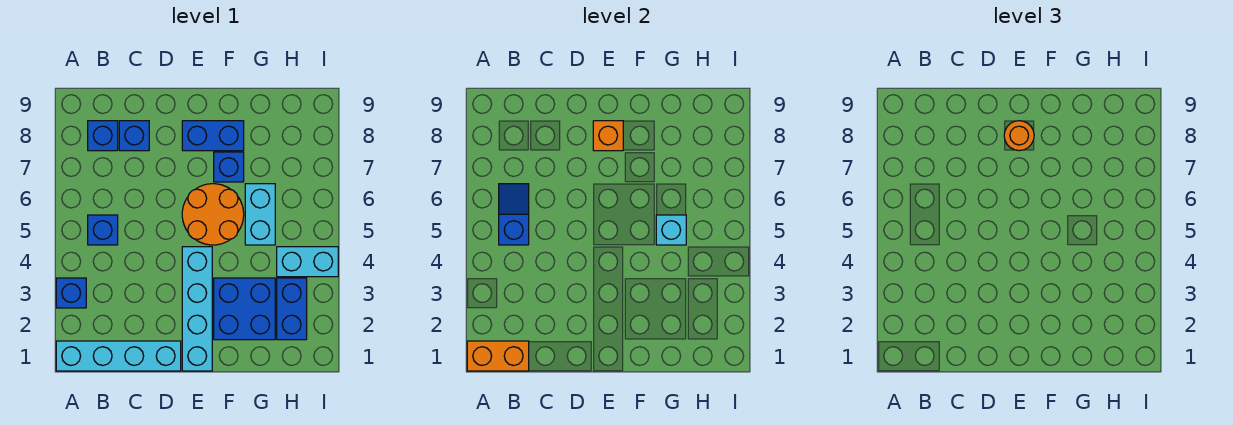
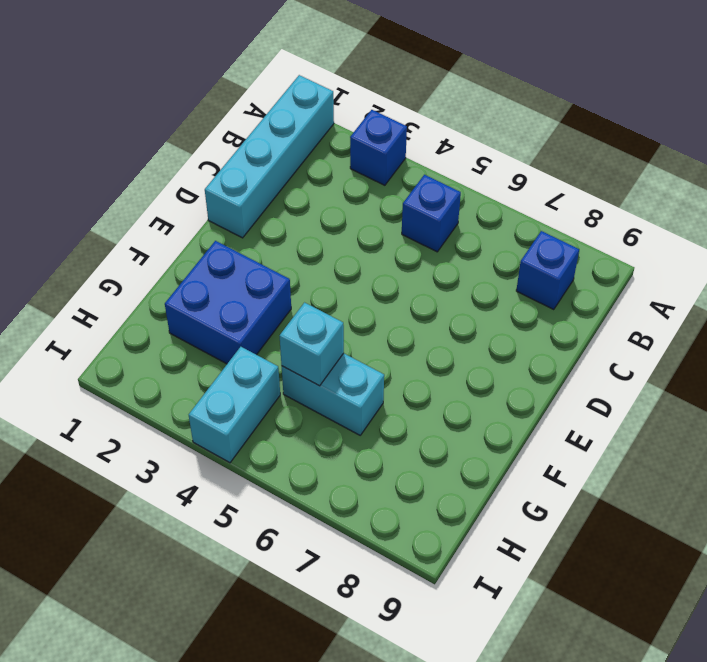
none -> blue 1x1 brick [119,121,149,151]
none -> cyan 1x4 brick [182,247,212,371]
none -> orange 2x2 round brick [182,184,244,245]

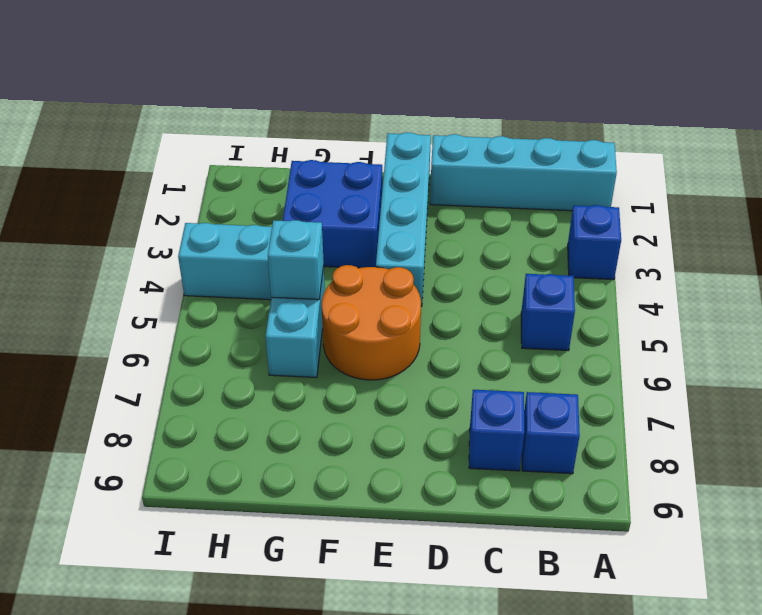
none -> blue 1x2 brick [182,121,244,151]
none -> blue 1x1 brick [214,152,244,182]
none -> blue 1x2 brick [277,278,307,340]

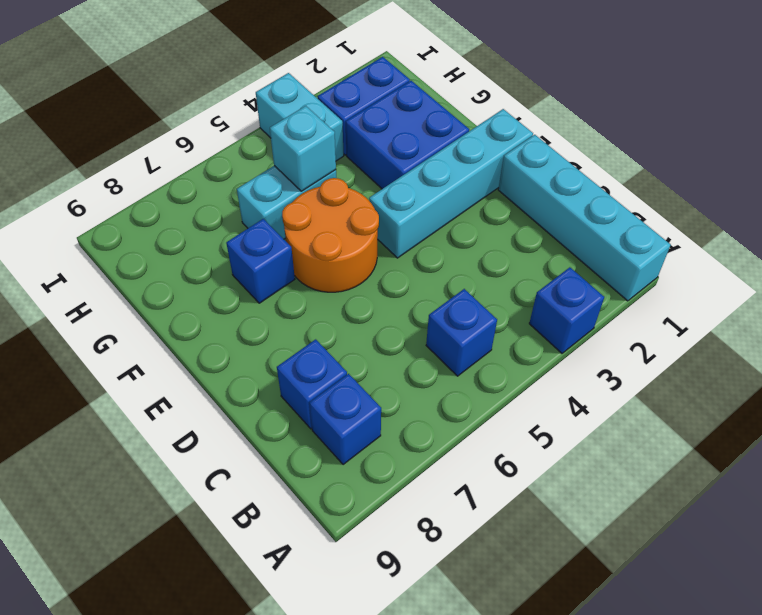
none -> blue 1x2 brick [182,121,244,151]
none -> orange 1x2 brick [467,341,529,371]
none -> blue 1x2 slope [499,184,529,245]

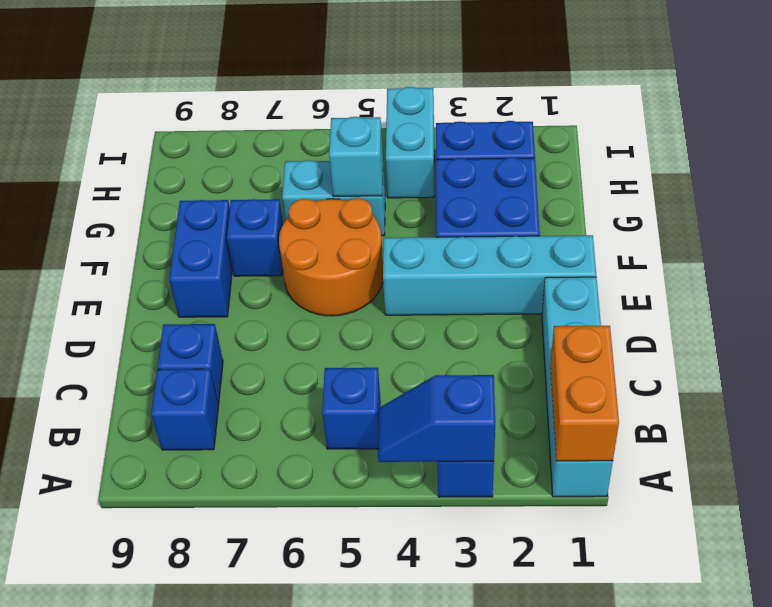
blue 1x2 slope [378,375,495,462] -> blue 1x2 slope moved to [499,184,529,245]
none -> orange 1x1 brick [593,121,623,151]
none -> orange 1x1 round brick [1004,121,1034,151]

